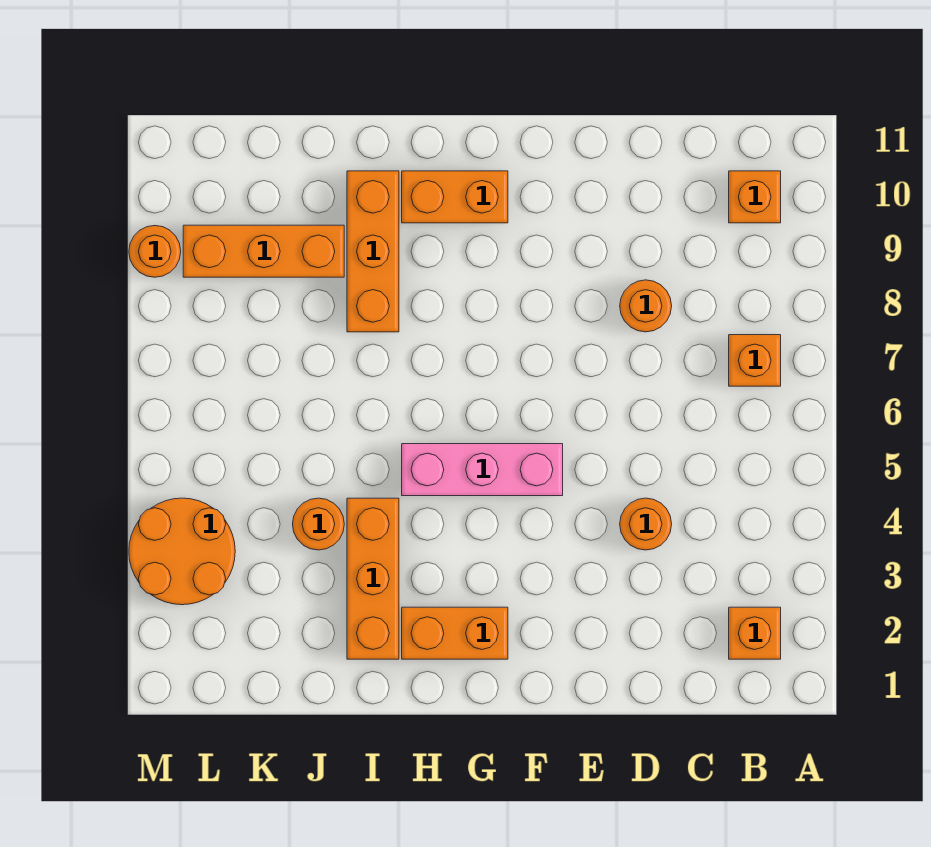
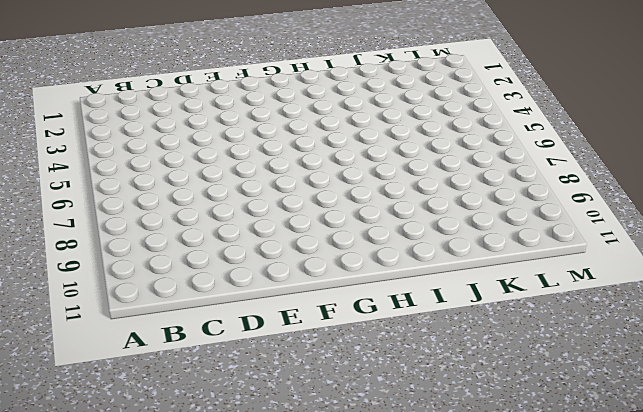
none -> orange 1x1 brick [729,607,781,659]
none -> orange 1x1 brick [729,335,781,386]
none -> orange 1x1 brick [729,171,781,223]

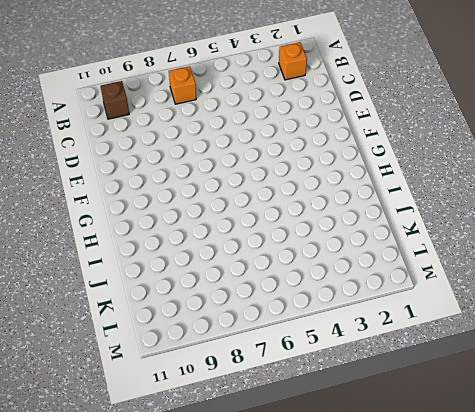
brown 1x1 brick [100,81,129,119] -> orange 1x1 brick [729,171,781,223]
none -> orange 1x1 round brick [620,498,672,550]
none -> orange 1x1 round brick [620,280,672,332]
none -> pink 1x3 brick [402,444,563,496]

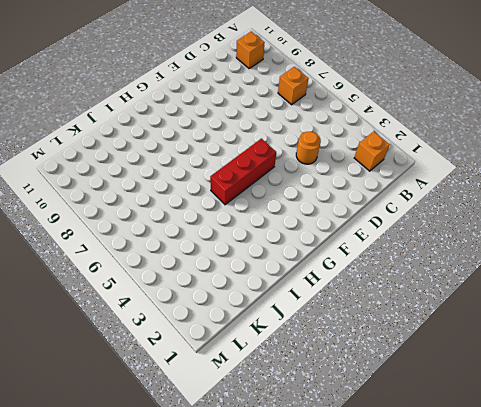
red 1x3 brick [210,139,276,205] -> pink 1x3 brick [402,444,563,496]
none -> orange 1x1 round brick [620,280,672,332]
none -> orange 1x2 brick [402,607,508,659]
none -> orange 1x2 brick [402,171,508,223]

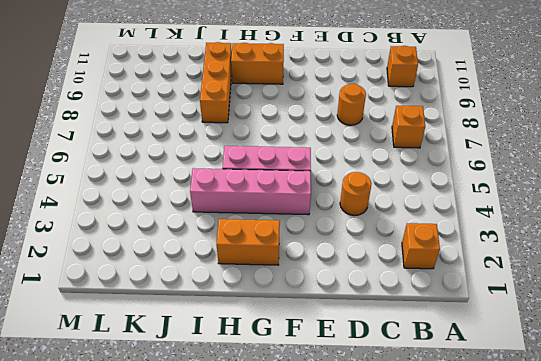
pink 1x4 brick [190,168,311,215] -> orange 1x3 brick [347,498,399,659]
none -> orange 1x1 round brick [293,498,344,550]
none -> orange 1x3 brick [183,225,344,277]
none -> orange 2x2 round brick [129,498,235,605]

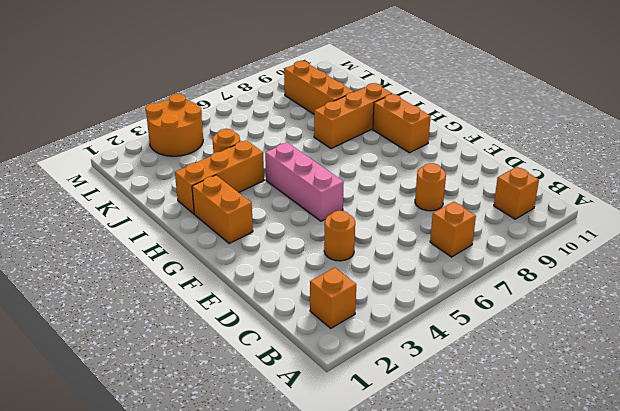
none -> orange 1x1 round brick [129,226,181,277]

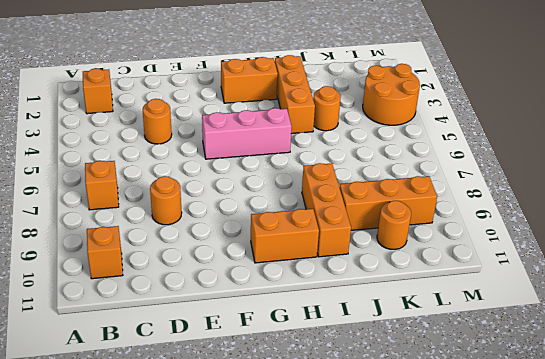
orange 1x1 round brick [377,201,411,250] -> orange 1x1 round brick moved to [129,226,181,277]

